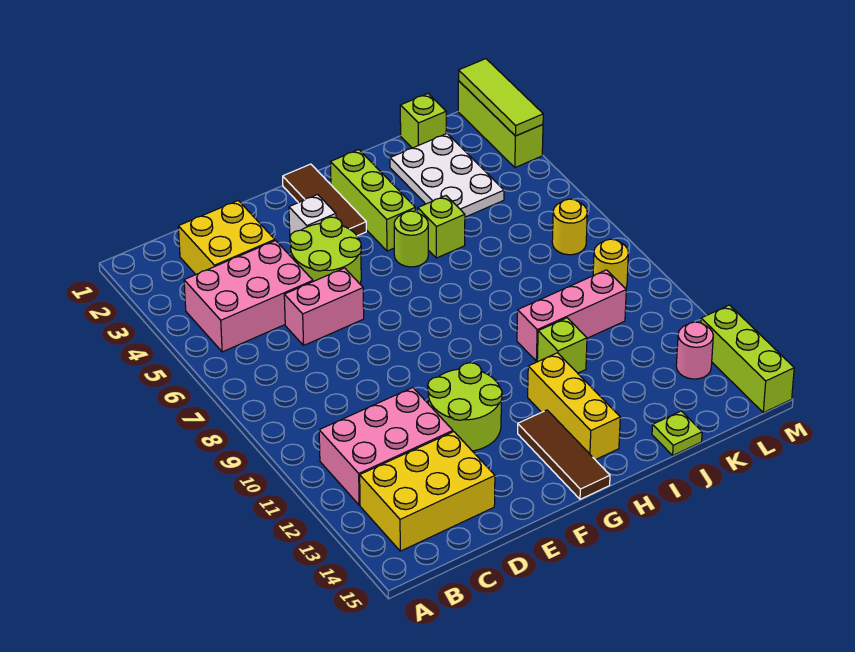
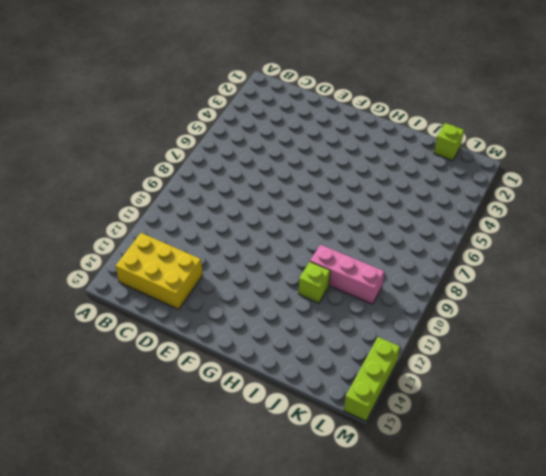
none -> pink 2x3 brick [184,241,313,352]
none -> pink 2x3 brick [319,388,453,505]
none -> yellow 2x2 brick [178,201,275,274]

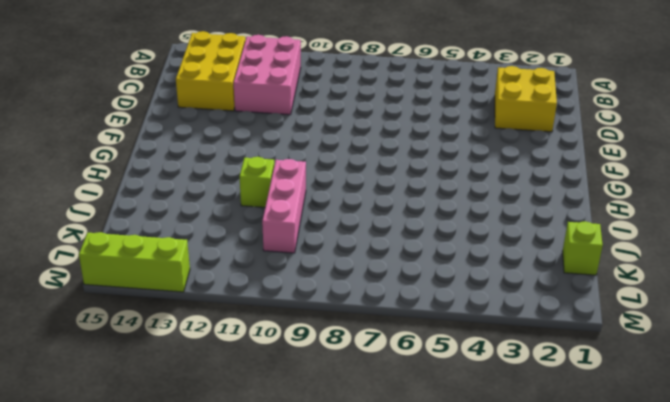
none -> pink 2x3 brick [184,241,313,352]
none -> pink 1x2 brick [284,268,364,345]
none -> lime 2x2 round brick [290,217,361,284]

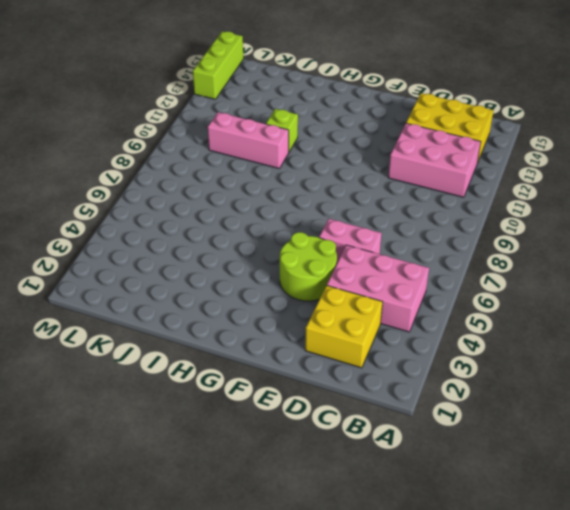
none -> lime 2x2 round brick [428,363,502,451]
none -> white 1x1 brick [289,195,336,236]
none -> brown 1x3 tile [283,164,366,236]

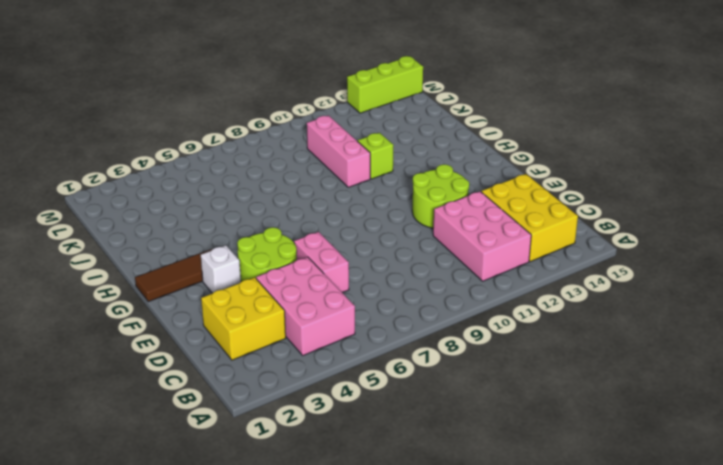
none -> brown 1x3 tile [518,410,610,499]
none -> lime 1x3 brick [330,150,415,251]
none -> lime 1x1 round brick [394,211,428,267]

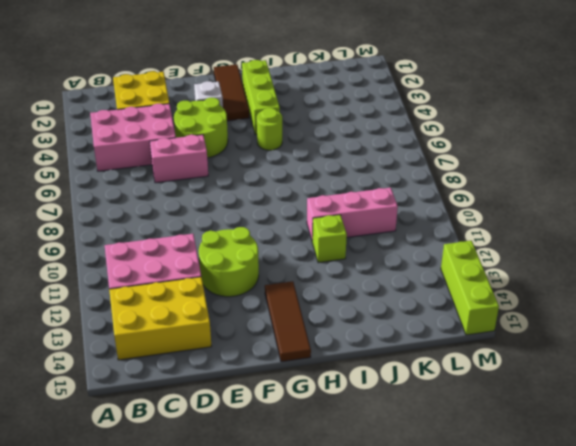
none -> yellow 1x3 brick [528,353,620,460]
none -> lime 1x1 brick [418,196,465,258]
none -> white 2x3 plate [390,134,504,217]

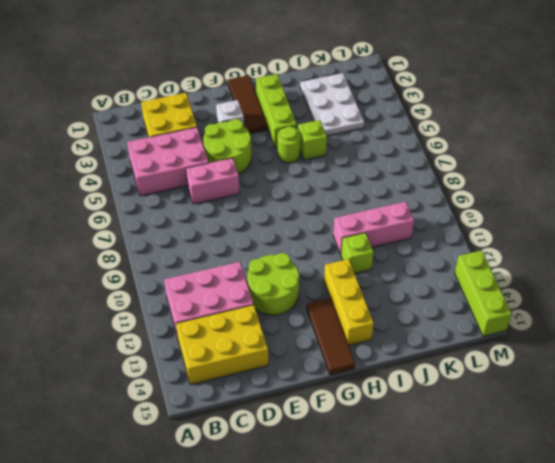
none -> lime 1x1 plate [652,411,702,455]
none -> lime 1x1 brick [400,94,446,148]
none -> yellow 1x1 round brick [552,199,587,255]

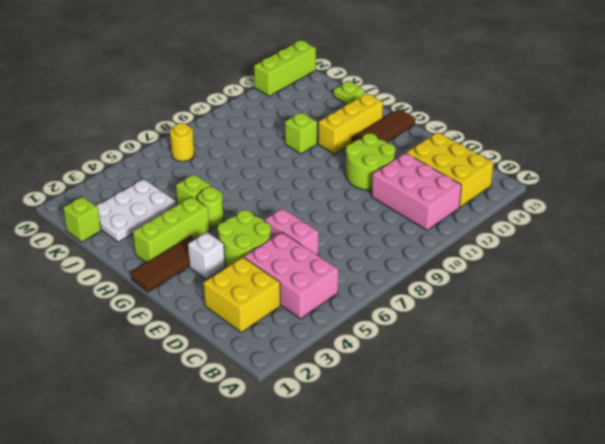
none -> pink 1x3 brick [517,270,626,361]
none -> yellow 1x1 round brick [593,239,628,289]
none -> pink 1x1 round brick [676,322,713,379]

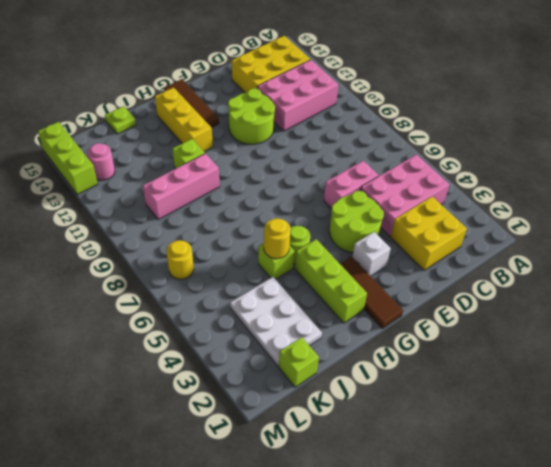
yellow 1x1 round brick [264,218,291,259] -> yellow 1x1 round brick moved to [593,239,628,289]
none -> lime 1x3 brick [458,81,543,168]
none -> lime 1x3 tile [459,59,543,136]

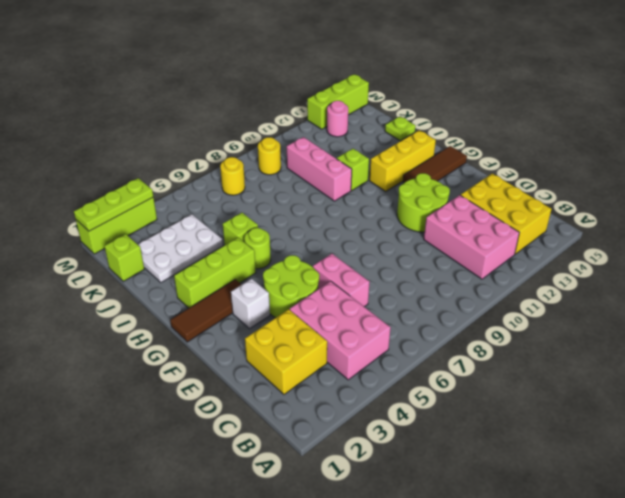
lime 1x3 plate [74,178,153,231] -> lime 1x3 tile [459,59,543,136]

